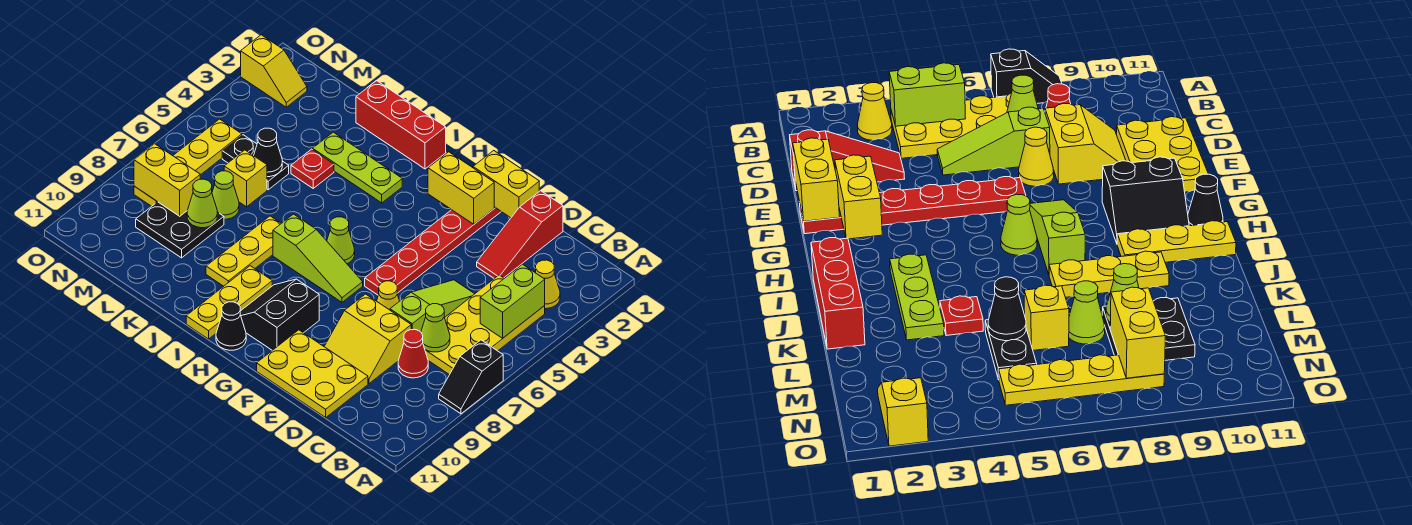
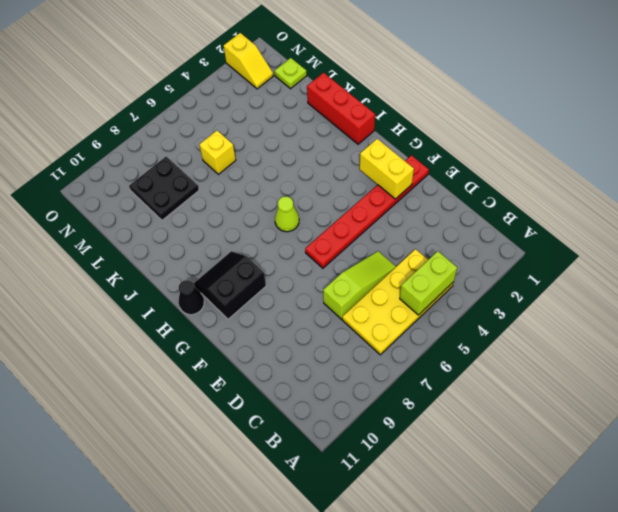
lime 1x1 plate [275,58,307,89] -> none
none -> black 1x2 slope [439,340,503,414]
none -> yellow 1x1 cone [536,260,560,309]
none -> red 1x1 cone [398,329,428,378]
none -> red 1x3 slope [477,191,563,278]

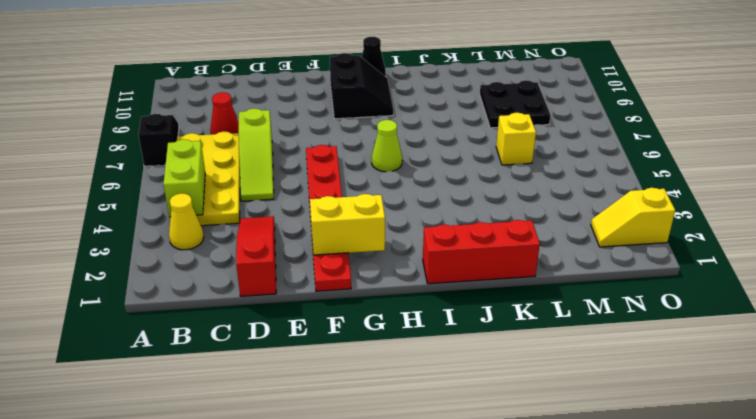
none -> yellow 2x2 slope [324,294,411,383]
none -> yellow 2x3 plate [257,330,368,418]
none -> yellow 1x1 cone [377,281,399,310]
none -> lime 1x3 slope [273,214,363,302]

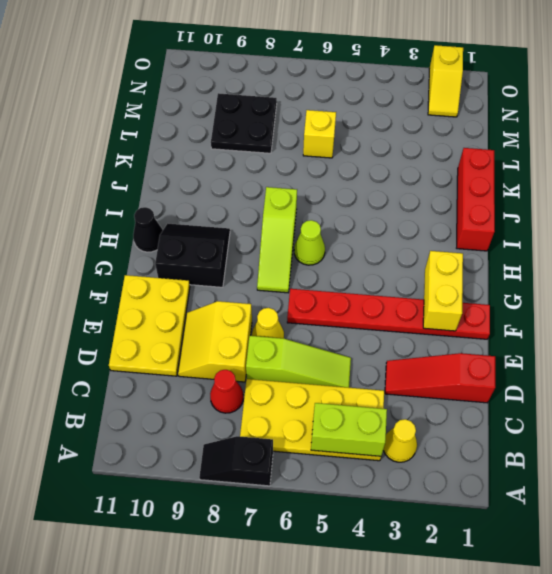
none -> lime 1x3 plate [313,132,402,203]
none -> yellow 1x3 plate [186,266,272,339]
none -> yellow 1x3 plate [206,216,281,286]
none -> red 1x1 plate [291,149,334,188]

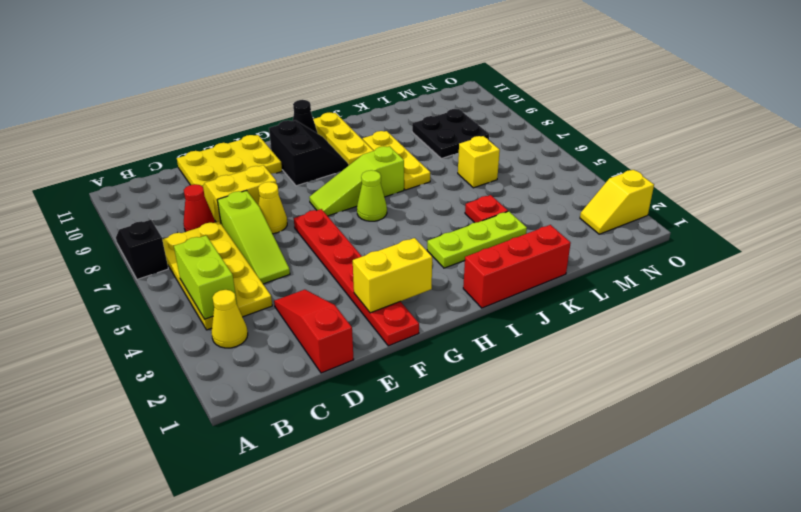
none -> black 1x2 plate [222,135,289,190]
none -> lime 1x1 cone [212,171,239,219]
none -> yellow 1x4 plate [134,119,242,206]
none -> lime 1x1 cone [421,304,450,352]

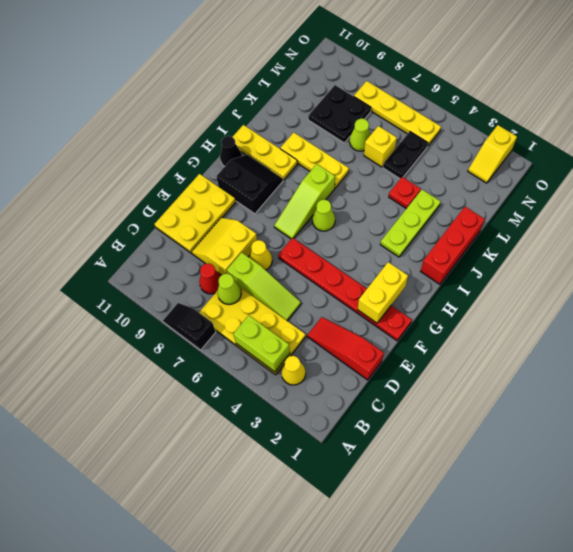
none -> yellow 1x2 brick [473,151,539,218]
none -> black 1x1 cone [254,128,282,177]
none -> lime 1x1 cone [187,179,217,228]
none -> yellow 1x2 brick [134,144,200,216]

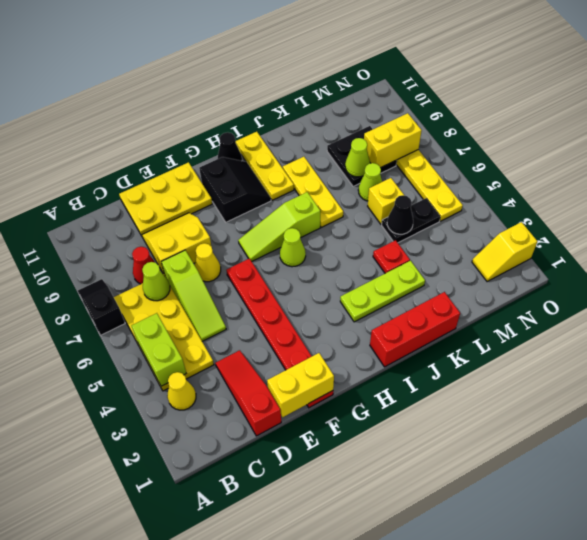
none -> yellow 1x2 brick [428,152,494,224]

